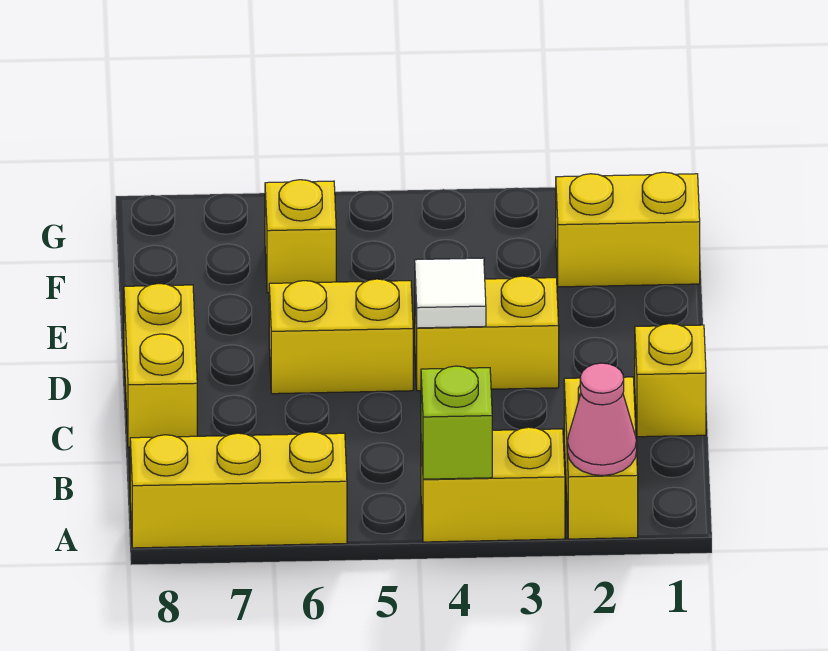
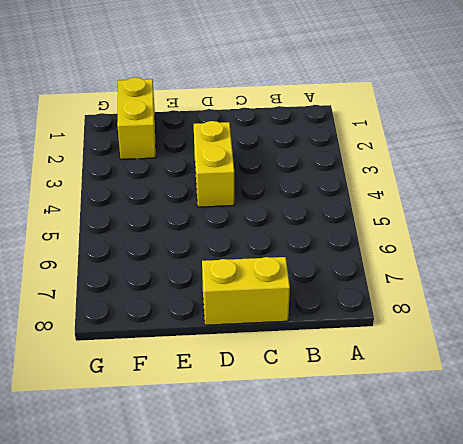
none -> yellow 1x2 brick [564,377,638,539]
none -> yellow 1x2 brick [421,427,565,542]
none -> yellow 1x3 brick [130,432,347,548]

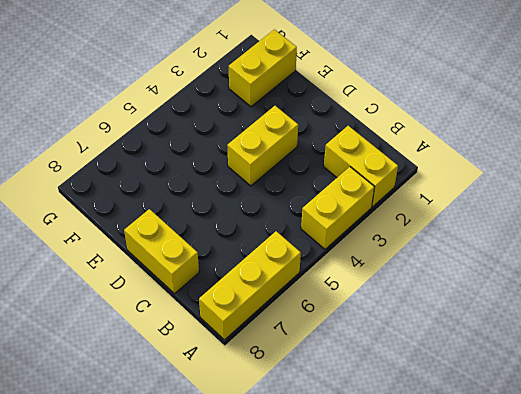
none -> yellow 1x1 brick [635,324,706,437]
none -> yellow 1x2 brick [269,279,413,394]
none -> yellow 1x1 brick [265,180,336,293]

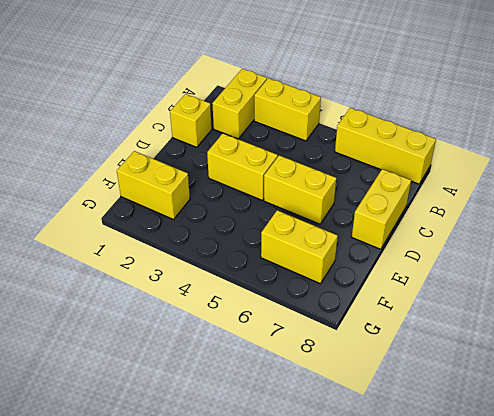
yellow 1x2 brick [261,210,338,284] -> yellow 1x1 brick [265,180,336,293]
none -> pink 1x1 cone [567,363,637,475]
none -> lime 1x1 brick [421,366,492,479]
none -> white 1x1 tile [415,258,486,328]

